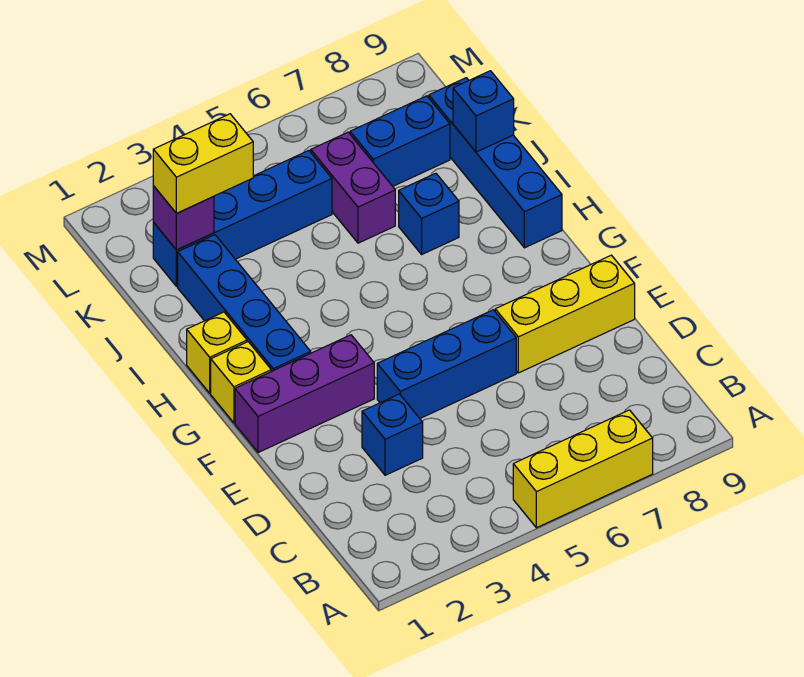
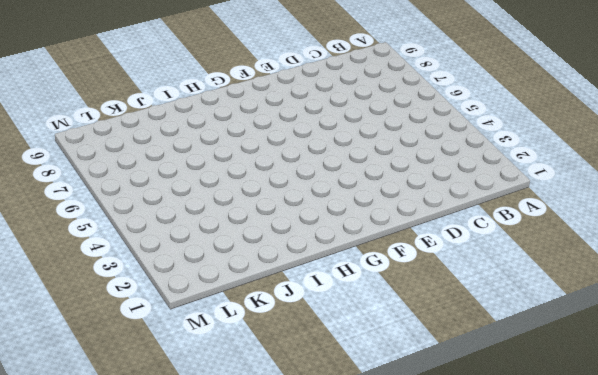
none -> yellow 1x3 brick [513,410,653,528]
none -> blue 1x1 brick [362,394,423,475]
none -> blue 1x3 brick [377,310,516,418]

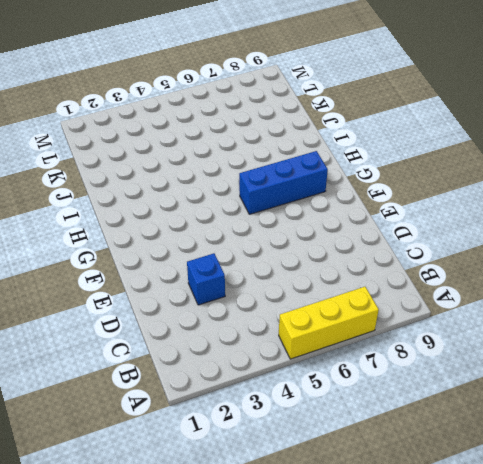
blue 1x3 brick [239,151,328,214] -> blue 1x3 brick moved to [377,310,516,418]
none -> yellow 1x3 brick [495,255,635,373]
none -> purple 1x3 brick [235,335,374,453]
none -> yellow 1x1 brick [211,342,271,423]

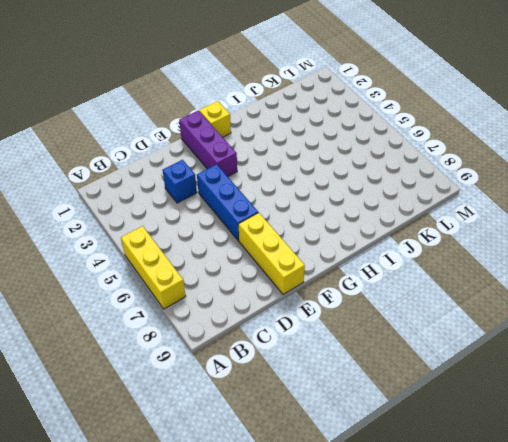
none -> blue 1x4 brick [178,235,311,371]
none -> yellow 1x1 brick [187,312,247,393]
none -> blue 1x4 brick [429,78,562,248]

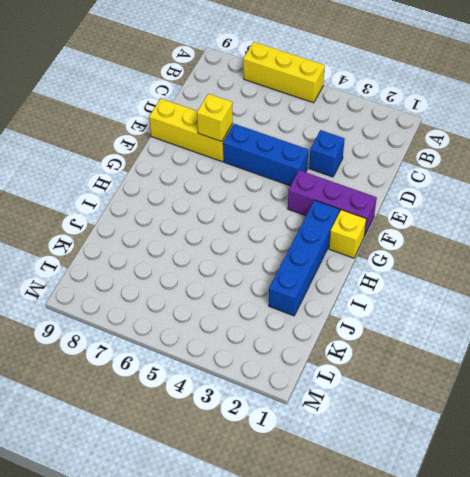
yellow 1x1 brick [197,94,233,142] -> yellow 1x1 brick moved to [187,312,247,393]
none -> blue 1x4 brick [429,78,562,248]
none -> blue 1x1 brick [399,173,459,254]
none -> purple 1x2 brick [311,132,395,243]

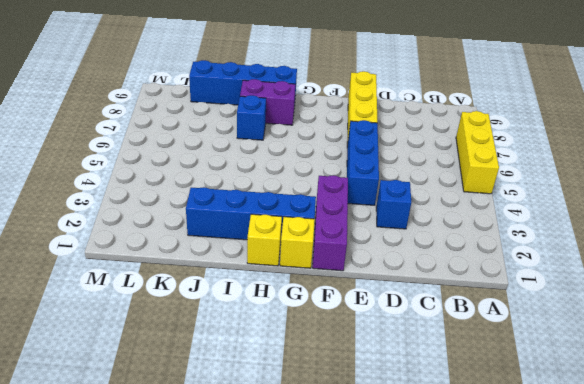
purple 1x2 brick [240,79,295,125] -> purple 1x2 brick moved to [311,132,395,243]
none -> blue 1x4 brick [153,151,332,286]
none -> blue 1x2 brick [350,96,450,186]
none -> blue 1x1 brick [453,71,514,152]

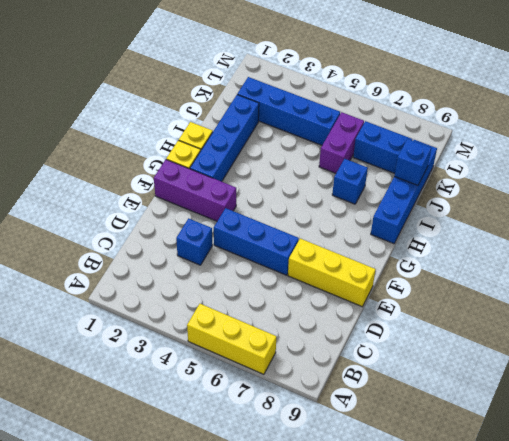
none -> purple 1x1 brick [153,186,214,250]
none -> yellow 1x2 brick [153,114,253,213]

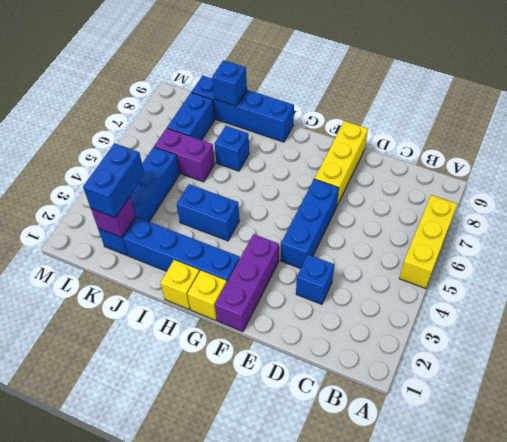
blue 1x2 brick [176,184,240,241] -> none
blue 1x2 brick [83,143,145,217] -> yellow 1x2 brick [153,114,253,213]

